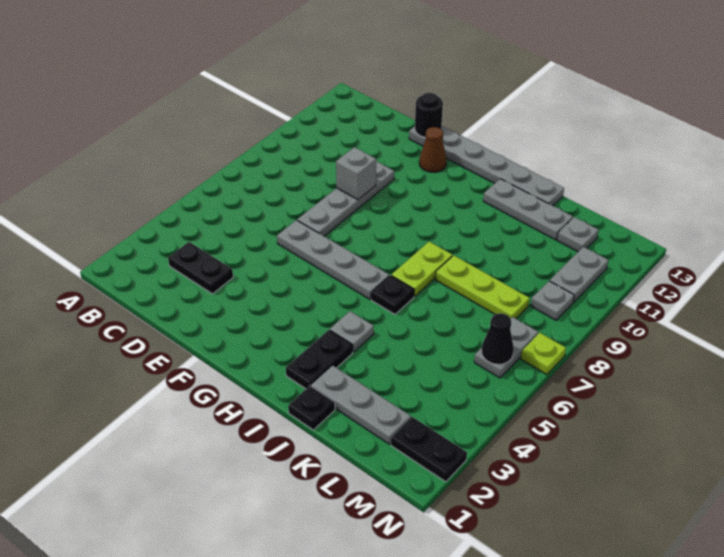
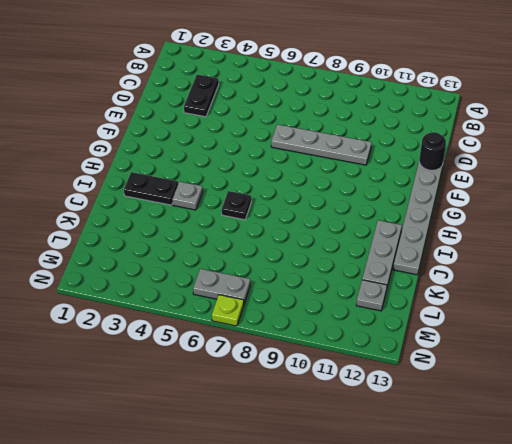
none -> grey 1x4 plate [277,220,389,299]
none -> brown 1x1 cone [419,127,447,172]
none -> lime 1x2 plate [391,242,452,297]

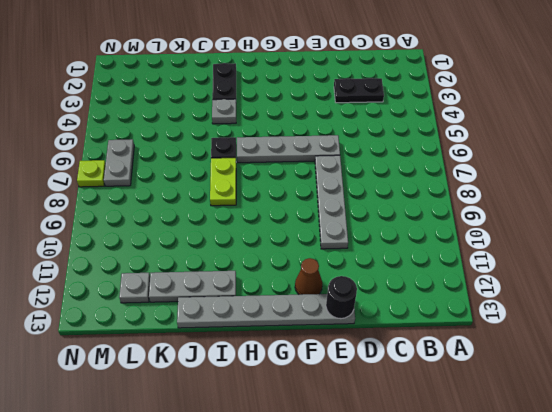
none -> black 1x1 plate [288,386,335,430]
none -> grey 1x3 plate [311,365,411,444]
none -> lime 1x3 plate [435,255,530,319]

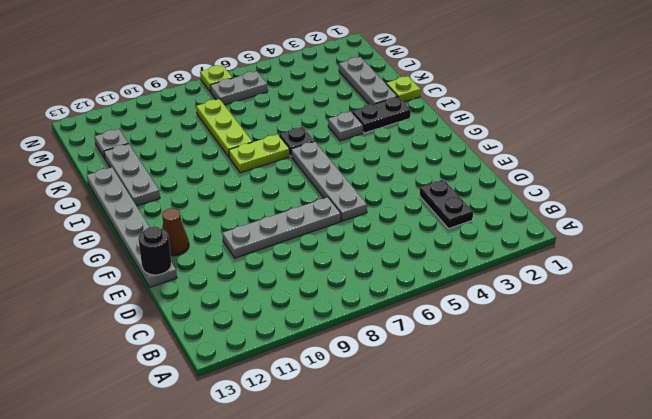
lime 1x1 plate [386,76,421,102] -> black 1x1 plate [288,386,335,430]
none -> black 1x2 plate [391,417,467,482]
none -> grey 1x1 plate [531,281,574,320]
none -> grey 1x2 plate [550,247,608,302]

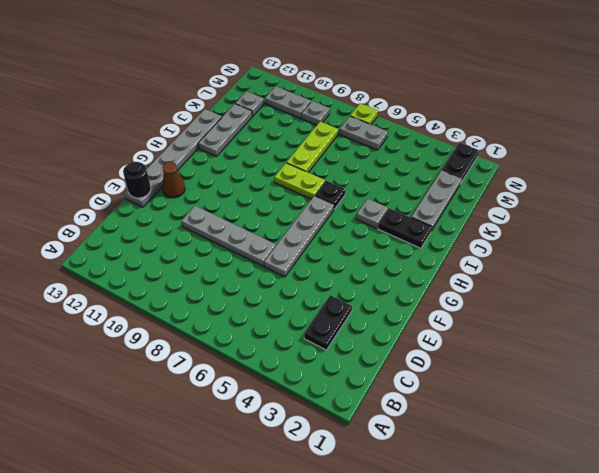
none -> black 1x1 plate [288,386,335,430]
none -> grey 1x1 brick [336,147,376,200]
none -> black 1x1 cone [481,313,514,364]

